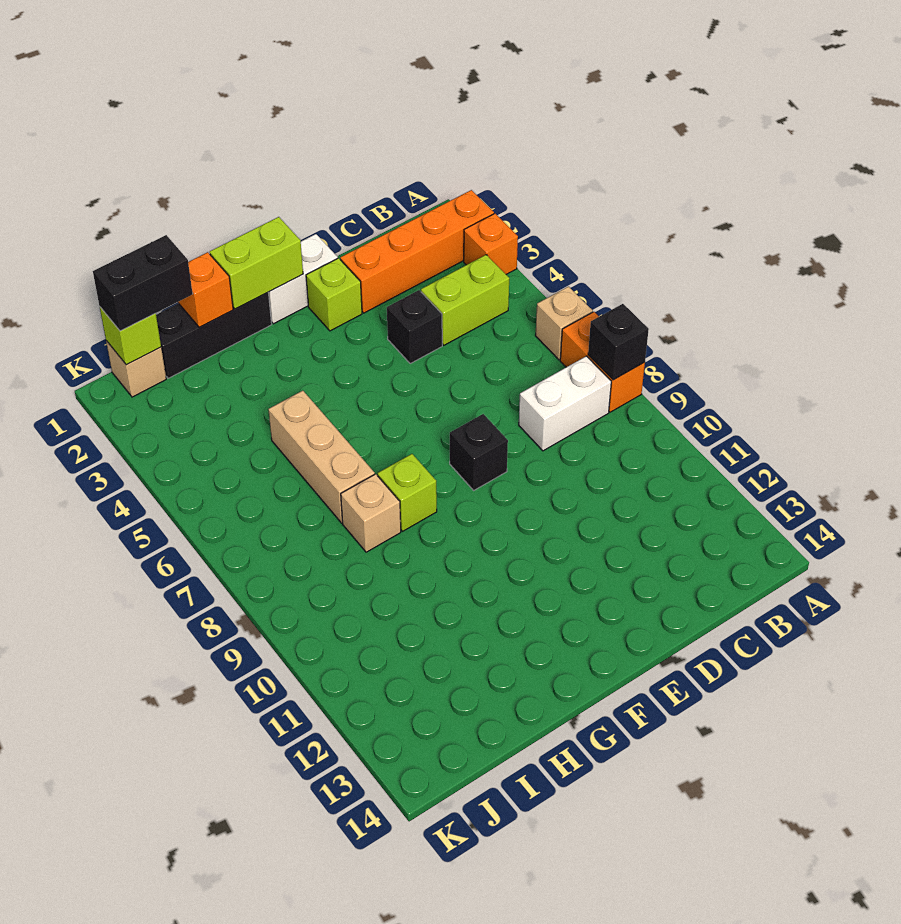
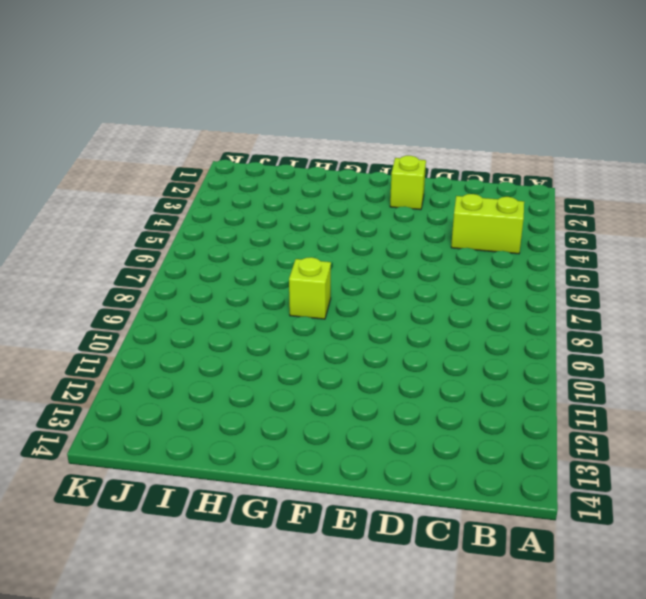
none -> orange 1x4 brick [340,190,494,313]
none -> orange 1x1 brick [464,214,518,274]
none -> tan 1x1 brick [535,287,593,360]

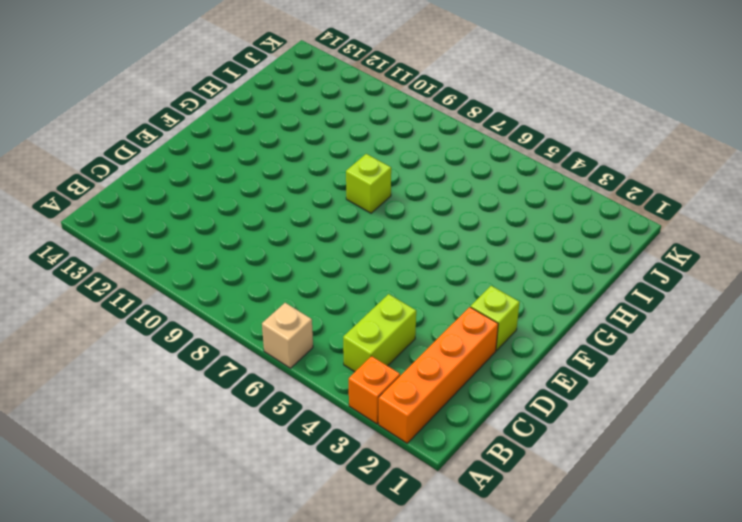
none -> orange 1x2 brick [560,312,645,412]
none -> white 1x2 brick [519,356,611,451]
none -> black 1x1 brick [387,290,442,364]

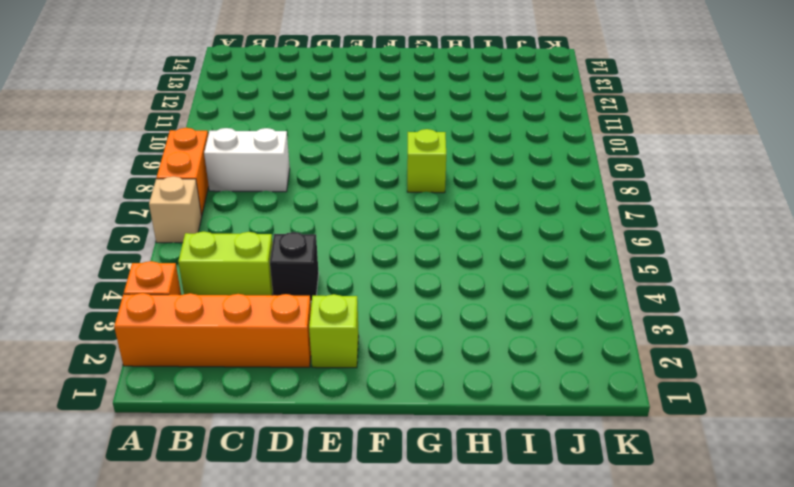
none -> white 1x2 brick [268,234,338,324]
none -> black 1x1 brick [450,414,508,490]
none -> black 1x3 brick [156,293,272,378]

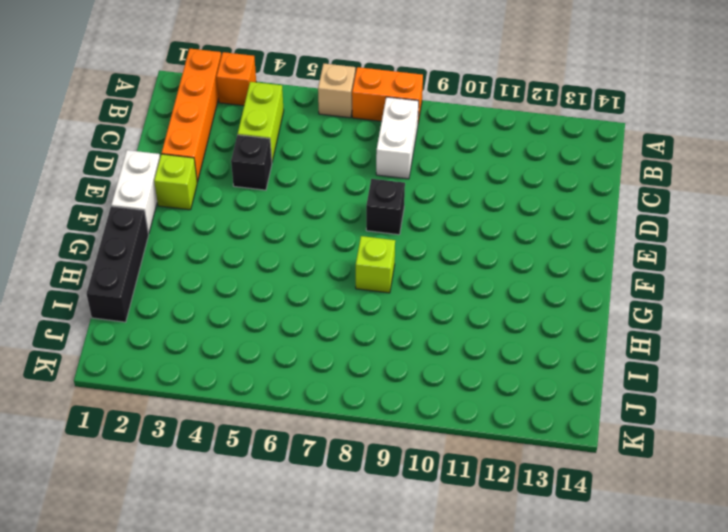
none -> tan 1x3 brick [268,391,375,523]
none -> tan 1x1 brick [341,474,401,552]
none -> tan 1x1 brick [106,341,166,397]

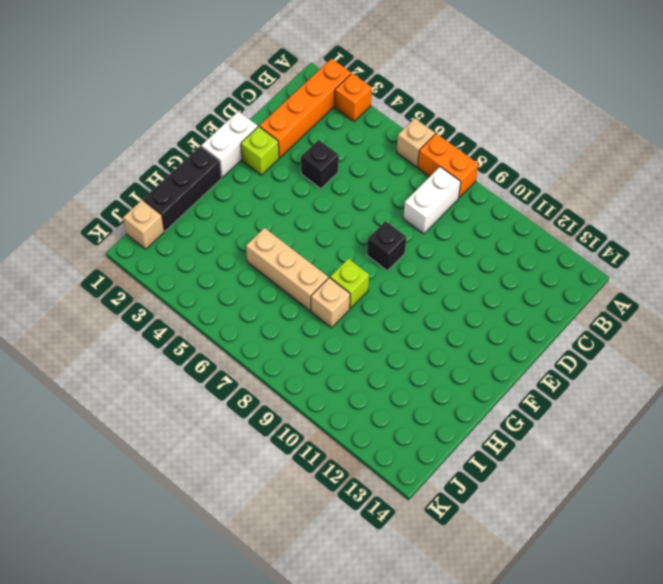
none -> lime 1x2 brick [421,255,509,345]
none -> black 1x1 brick [588,304,649,380]
none -> lime 1x2 brick [210,217,303,309]

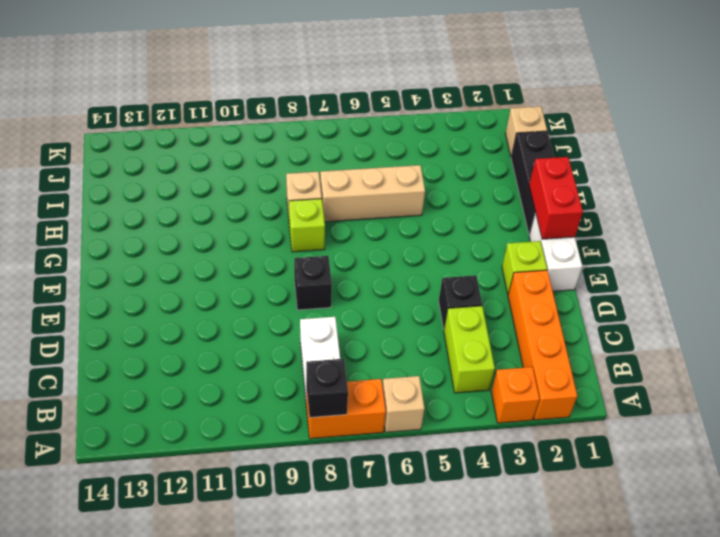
red 1x2 brick [529,157,583,239] -> lime 1x2 brick [210,217,303,309]
none -> orange 1x1 brick [178,252,233,327]
none -> lime 1x1 brick [100,307,161,365]
none -> black 1x2 brick [93,235,193,331]

